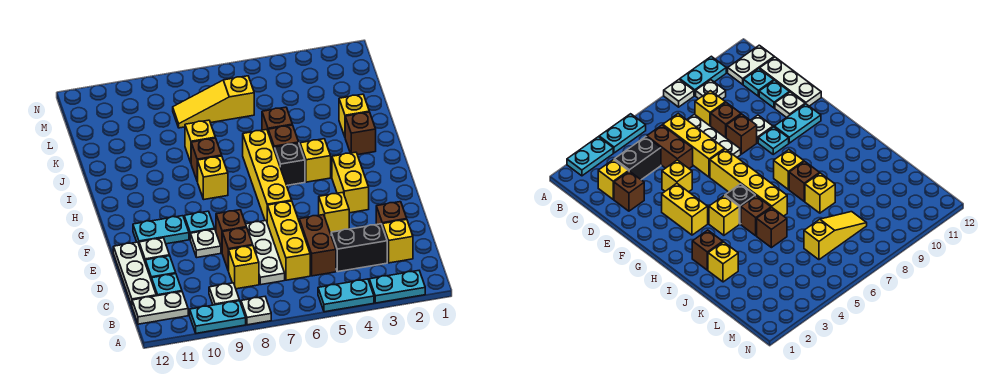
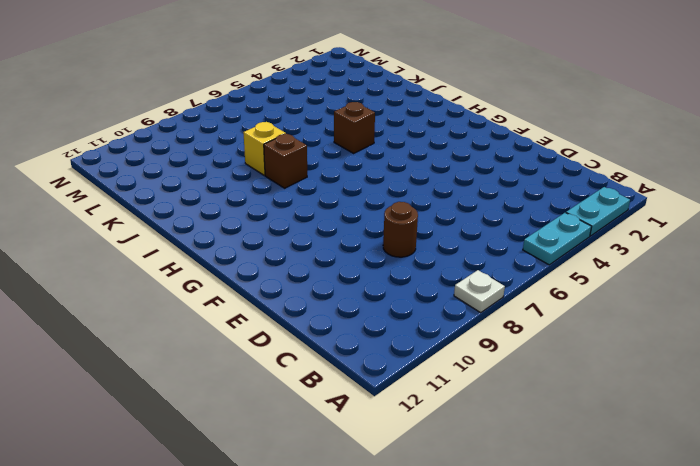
brown 1x1 round brick [383,202,418,257] -> brown 1x1 brick [222,228,253,271]
none -> cyan 1x2 plate [190,301,246,333]
none -> white 1x1 plate [209,283,240,305]
none -> white 1x2 plate [132,292,188,324]
none -> yellow 1x1 brick [383,220,413,263]

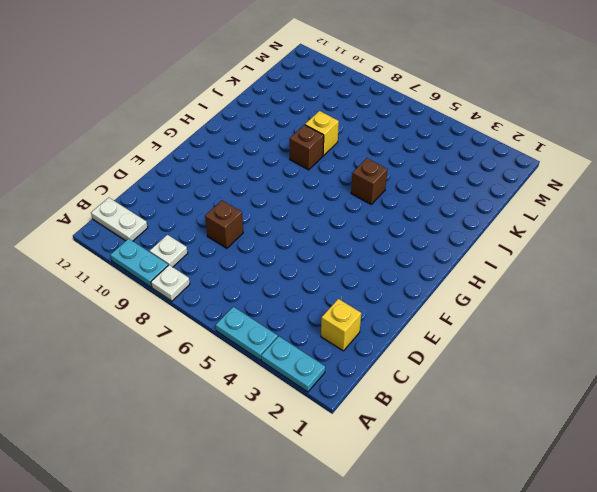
none -> black 1x2 brick [331,224,387,272]
none -> brown 1x2 brick [299,215,336,276]
none -> yellow 1x3 brick [267,201,310,280]
none -> white 1x3 plate [246,221,285,285]

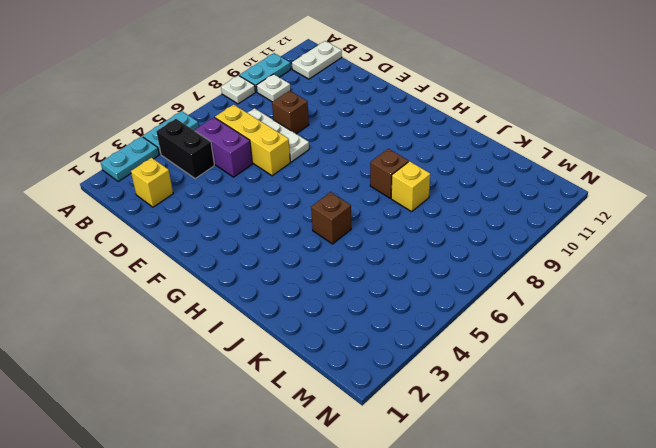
black 1x2 brick [156,119,214,179] -> black 1x2 brick turned to [331,224,387,272]
purple 1x2 brick [195,117,252,177] -> brown 1x2 brick [299,215,336,276]
none -> yellow 1x1 brick [229,246,259,289]
none -> cyan 1x1 plate [152,274,182,296]
none -> white 1x3 plate [113,242,156,305]
none -> brown 1x1 brick [376,202,407,227]

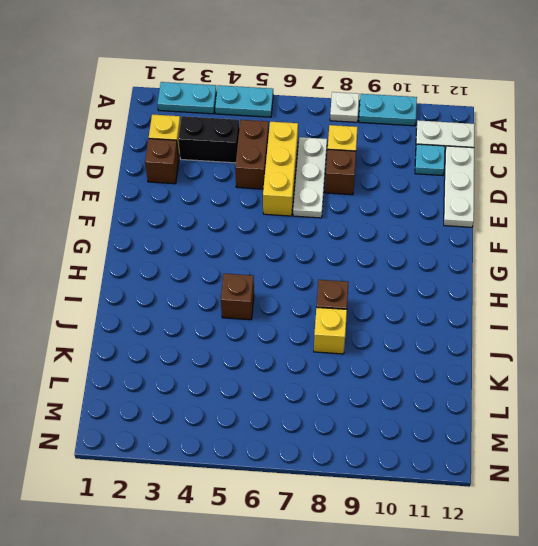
none -> white 1x1 plate [209,283,240,305]
none -> cyan 1x1 plate [145,256,176,281]
none -> yellow 1x1 brick [319,192,349,234]
none -> brown 1x1 brick [216,210,247,252]

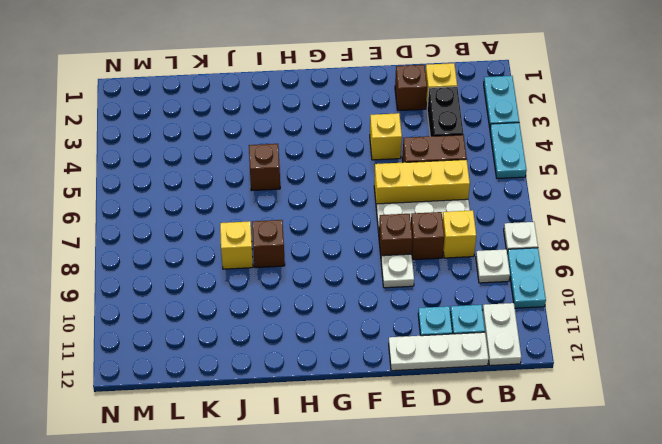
none -> white 1x1 plate [139,238,170,261]
none -> yellow 1x2 brick [332,152,369,213]
none -> yellow 1x4 brick [243,130,292,221]
none -> cyan 1x1 plate [184,211,215,238]

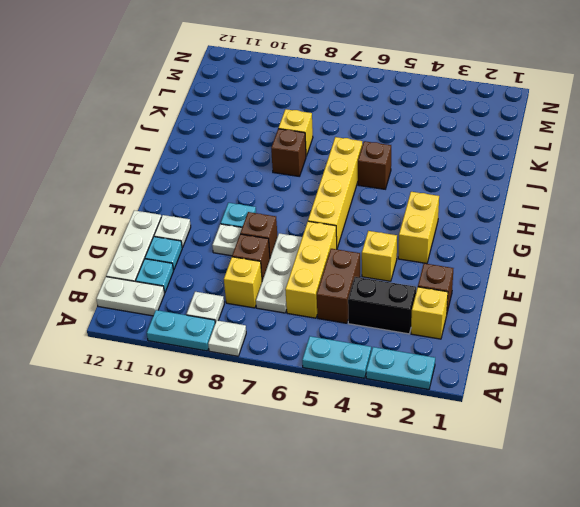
none -> cyan 1x2 plate [133,216,189,244]
none -> yellow 1x1 brick [300,139,331,182]
none -> black 1x1 brick [275,143,305,185]
none -> yellow 1x1 brick [197,156,228,199]

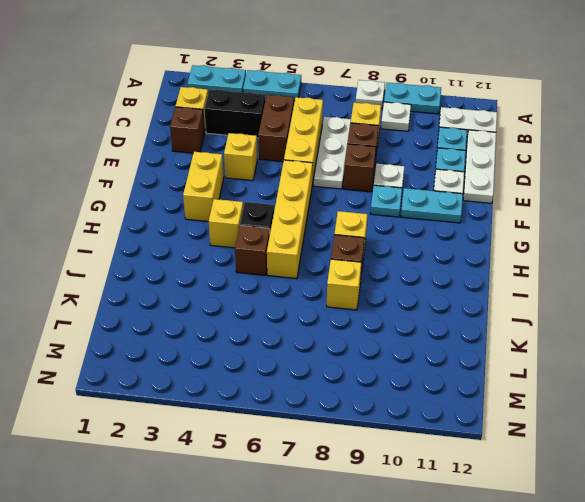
none -> brown 1x1 brick [345,112,376,155]
none -> yellow 1x1 brick [339,94,369,136]
none -> brown 1x1 brick [262,107,292,131]
none -> yellow 1x3 slope [173,76,254,128]

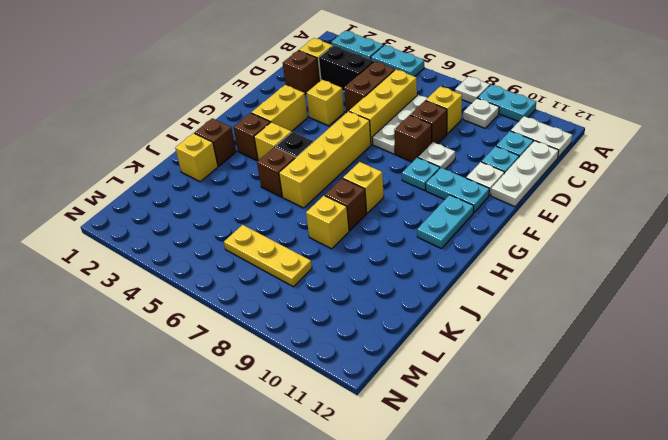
cyan 1x2 plate [417,195,474,249] -> none
brown 1x1 brick [233,113,270,160] -> brown 1x1 brick moved to [262,107,292,131]
yellow 1x3 plate [224,225,312,287] -> yellow 1x3 slope [173,76,254,128]

